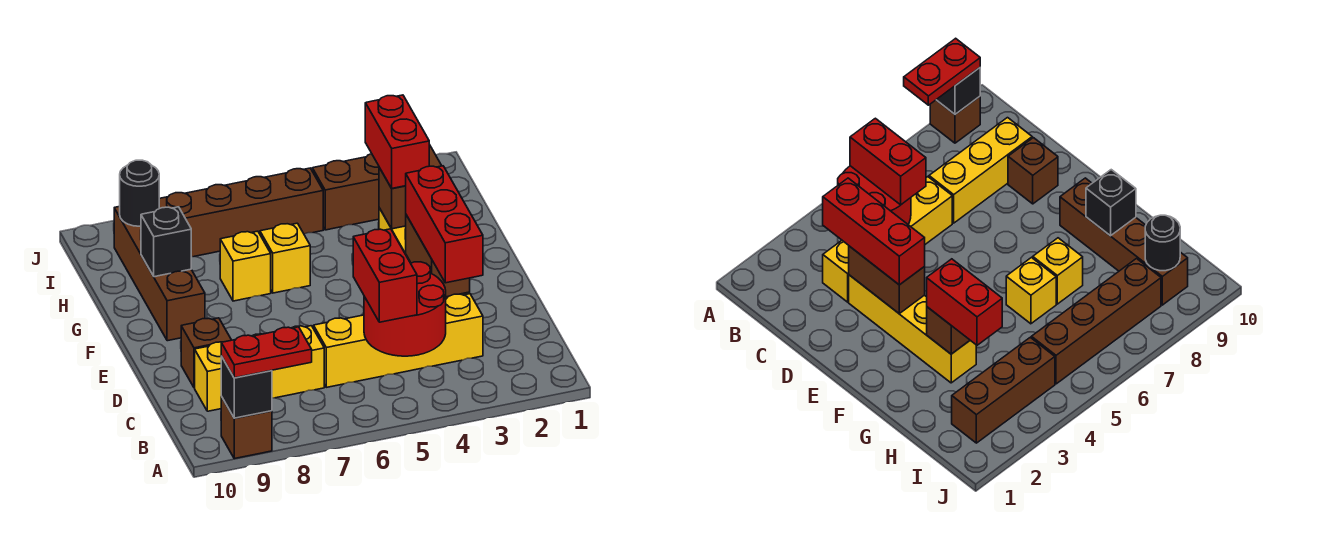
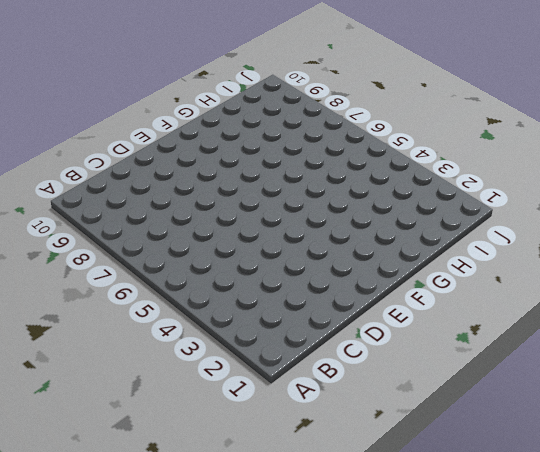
none -> brown 1x1 brick [221,397,272,459]
none -> yellow 1x4 brick [314,294,483,387]
none -> yellow 1x3 brick [195,326,324,411]

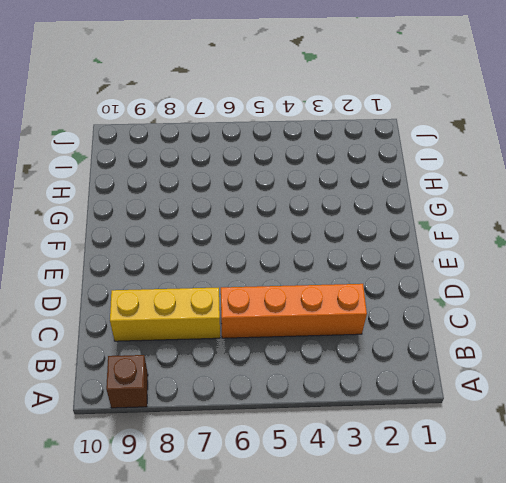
orange 1x4 brick [221,284,367,338] -> yellow 1x4 brick [314,294,483,387]
none -> yellow 1x4 brick [849,275,976,383]
none -> brown 1x1 brick [181,318,231,388]
none -> brown 1x4 brick [114,206,205,341]

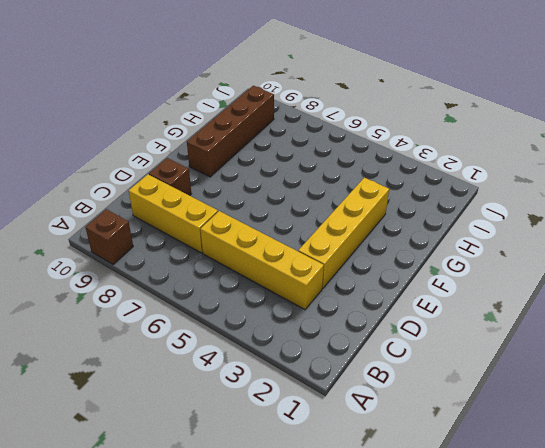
none -> yellow 1x1 brick [260,223,310,293]
none -> yellow 1x1 brick [220,231,271,301]
none -> brown 1x3 brick [312,145,442,230]

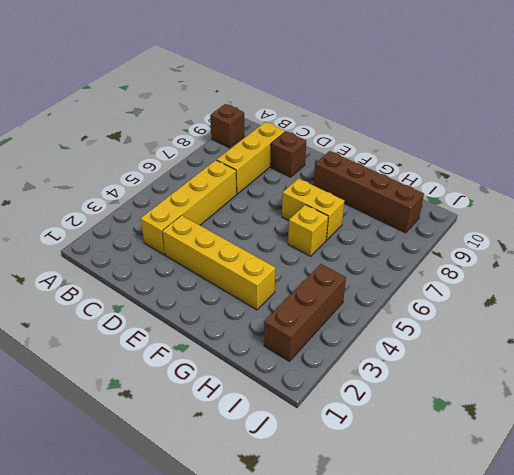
yellow 1x2 brick [282,178,344,240] -> yellow 1x1 brick [220,231,271,301]
none -> brown 1x4 brick [159,168,323,257]
none -> black 1x1 brick [221,356,272,418]
none -> red 2x2 round brick [364,262,446,356]

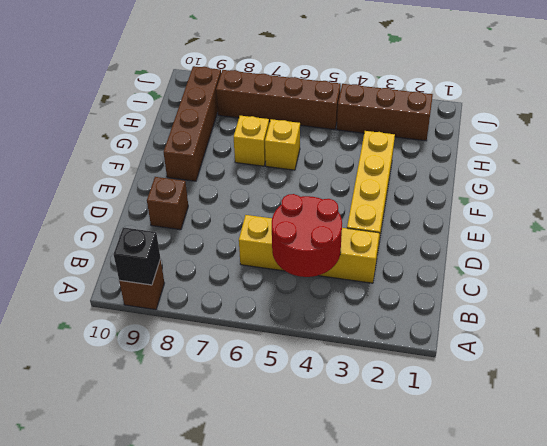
none -> yellow 1x3 brick [195,326,324,411]
none -> brown 1x2 brick [406,215,470,297]
none -> brown 1x1 brick [379,168,406,229]

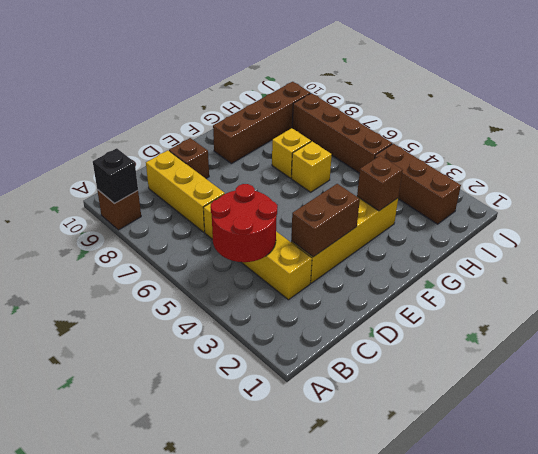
none -> black 1x1 brick [141,207,191,277]
none -> black 1x1 round brick [120,160,159,226]
none -> red 1x2 plate [221,327,312,378]

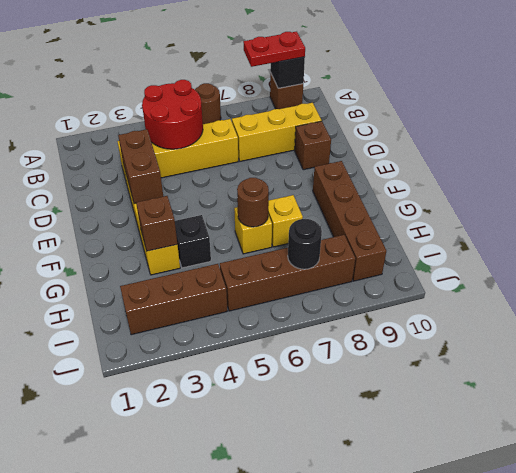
brown 1x1 round brick [195,83,221,124] -> none
black 1x1 brick [175,215,211,268] -> black 1x1 brick moved to [141,207,191,277]
brown 1x1 round brick [237,178,269,227] -> none
black 1x1 round brick [288,219,322,269] -> black 1x1 round brick moved to [120,160,159,226]
none -> red 1x2 brick [353,229,417,322]
none -> red 1x3 brick [406,166,483,283]
none -> red 1x2 brick [365,95,429,188]

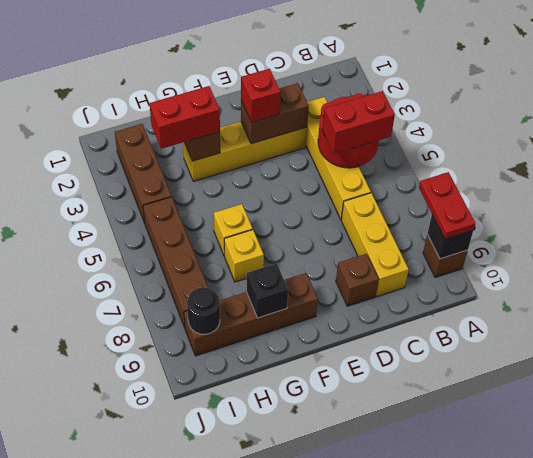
red 1x1 brick [241,69,281,122] -> red 1x3 brick [406,166,483,283]

